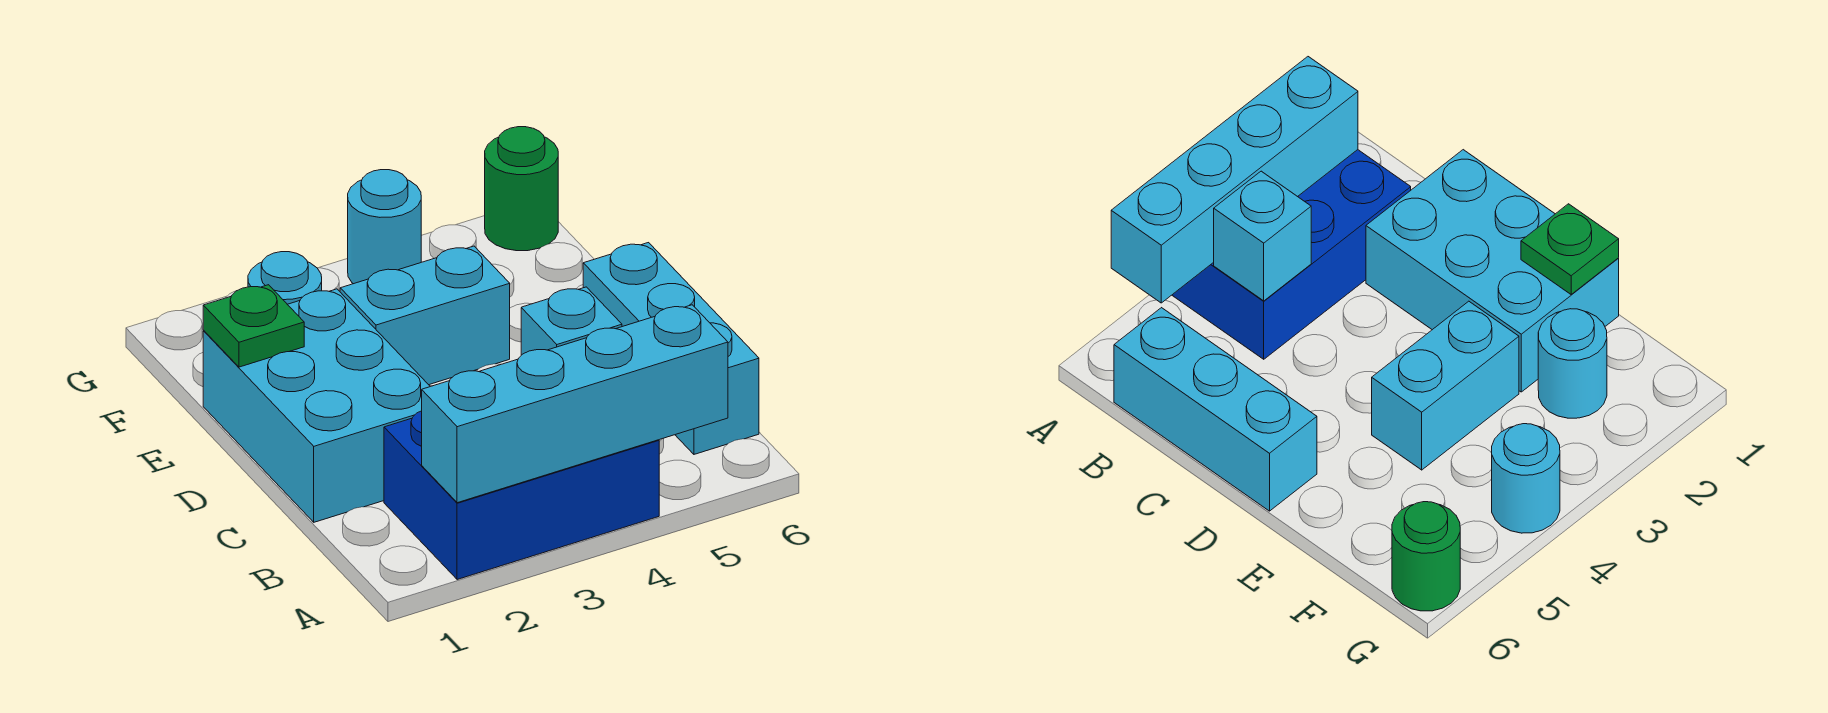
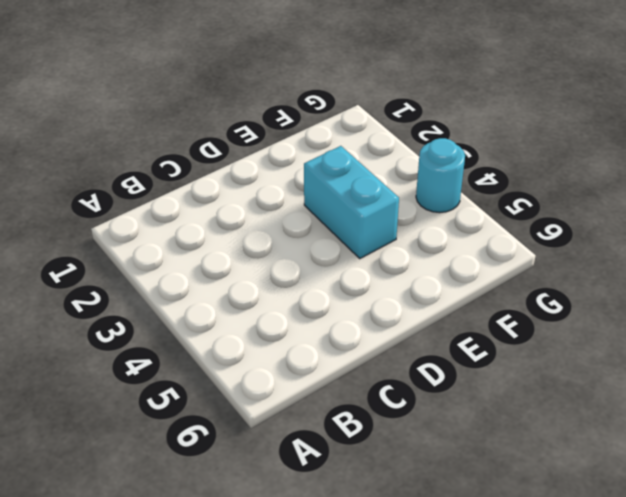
none -> blue 2x3 brick [384,411,659,580]
none -> cyan 1x3 brick [583,243,759,454]

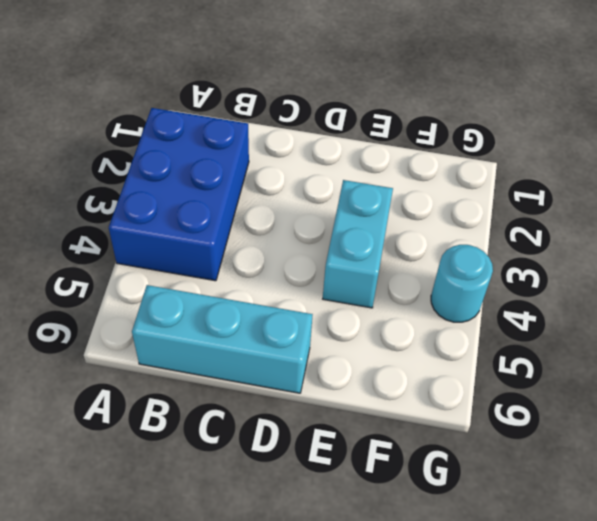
none -> cyan 2x3 brick [203,289,430,522]
none -> cyan 1x1 round brick [248,252,322,304]

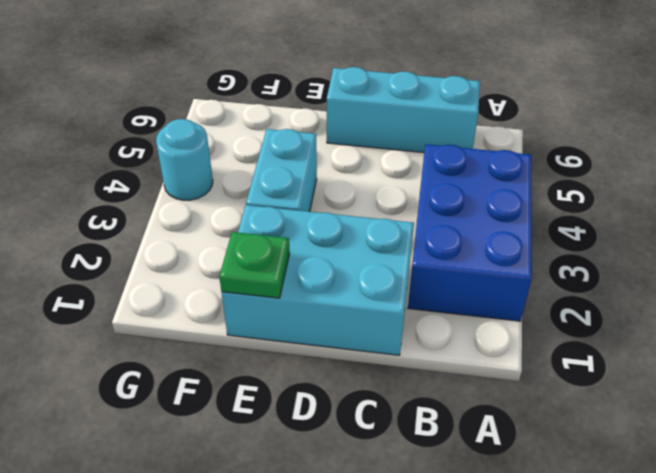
none -> cyan 1x1 round brick [248,252,322,304]
none -> green 1x1 round brick [485,127,558,251]

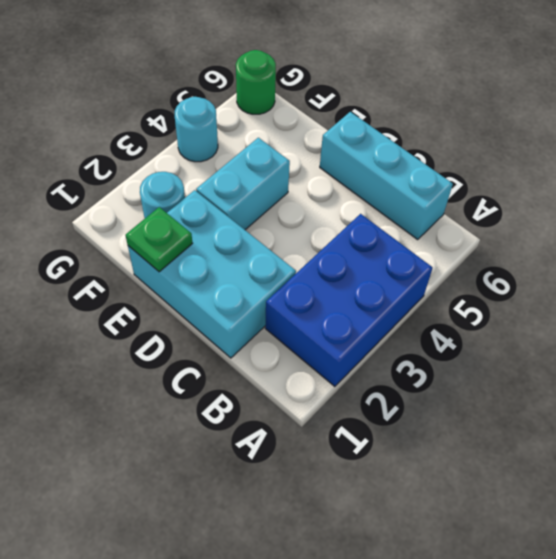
none -> cyan 1x4 brick [422,305,728,503]
none -> cyan 1x1 brick [521,287,622,355]

